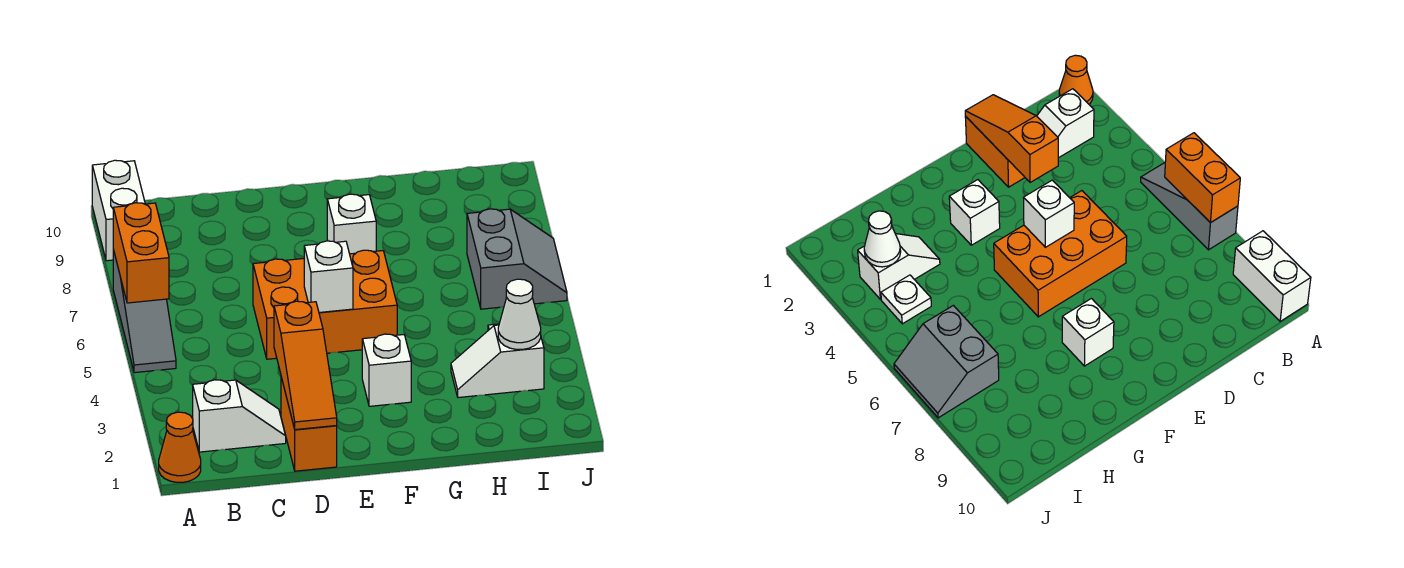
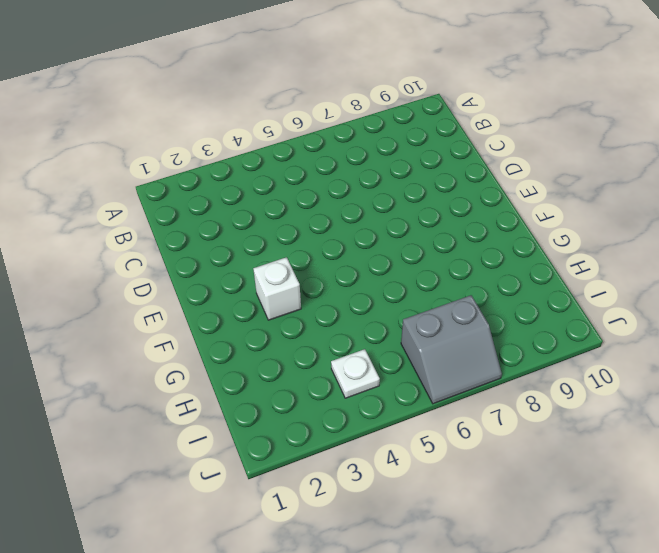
none -> orange 1x1 cone [159,412,201,482]
none -> grey 1x3 slope [113,250,176,373]
none -> white 1x2 brick [92,160,145,261]

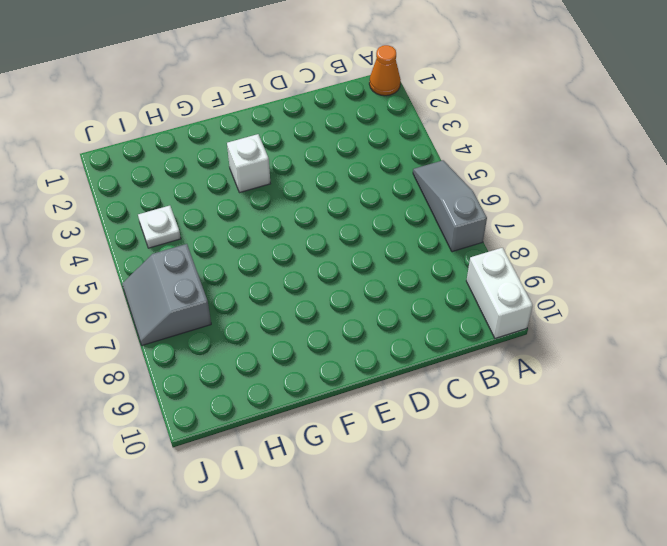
none -> white 1x2 slope [193,380,286,452]
none -> orange 1x2 brick [281,377,337,471]
none -> orange 2x3 brick [253,250,397,359]

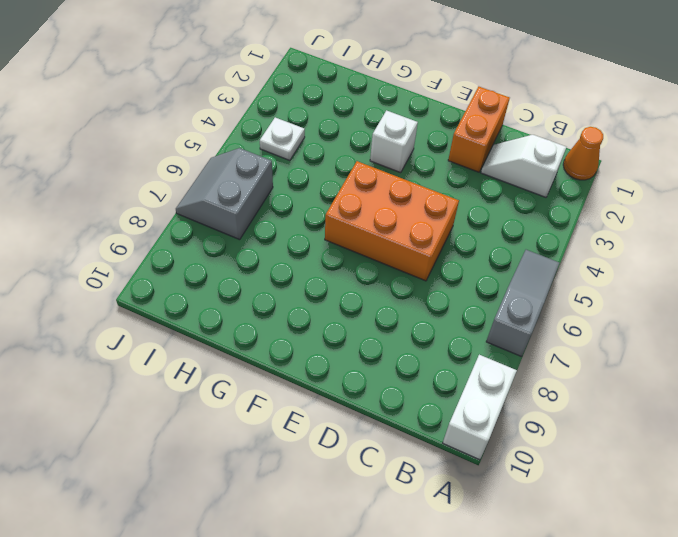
none -> white 1x1 brick [327,194,376,254]
none -> white 1x2 slope [451,325,544,398]
none -> orange 1x2 brick [113,203,169,303]

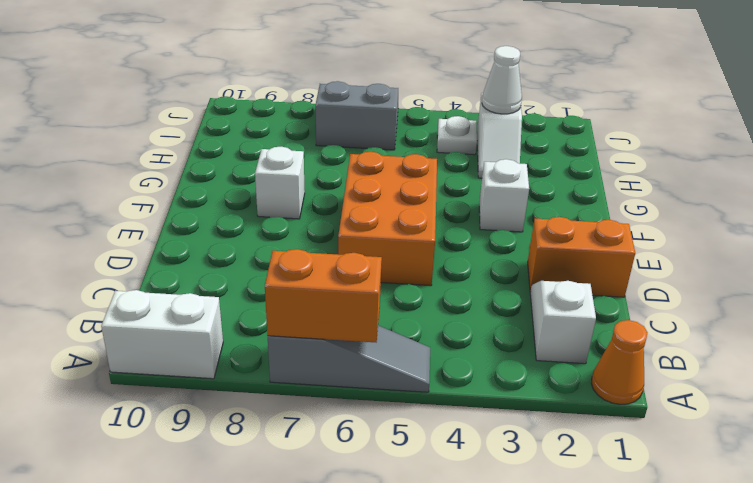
none -> orange 1x3 slope [274,301,337,430]
none -> white 1x1 brick [304,241,353,312]

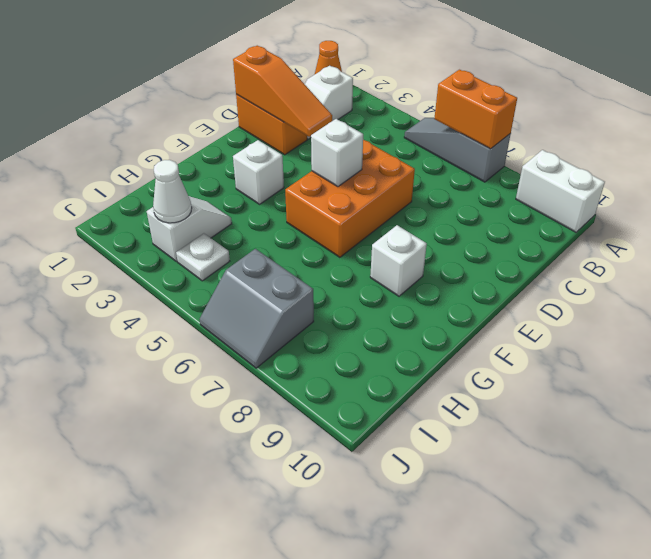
orange 1x3 slope [233,46,332,137] -> orange 1x3 slope turned to [274,301,337,430]

